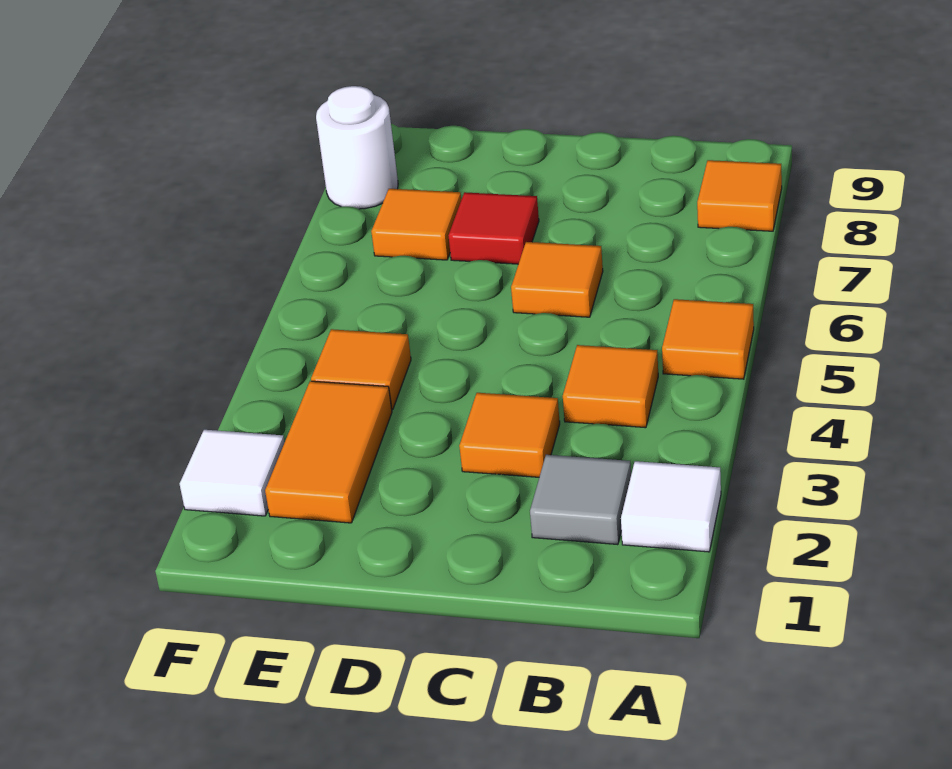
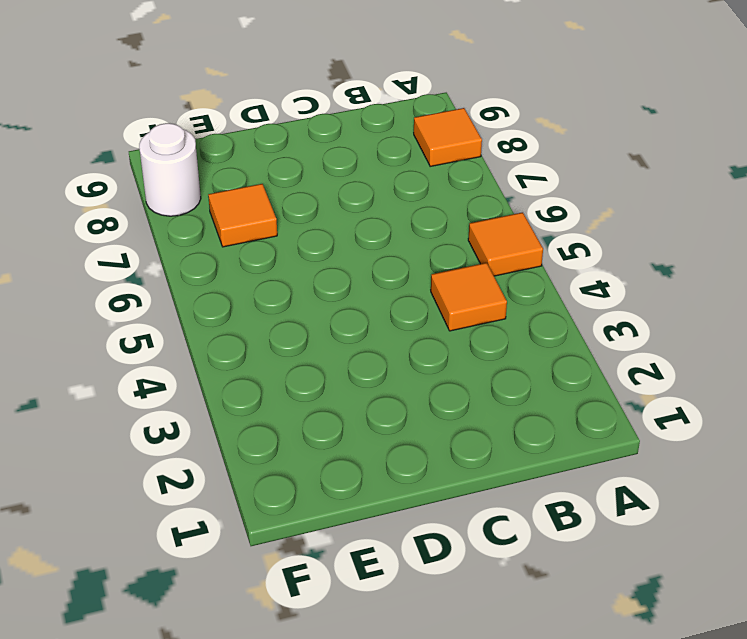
none -> white 1x1 tile [621,461,721,552]
none -> grey 1x1 tile [530,455,631,545]
none -> orange 1x1 tile [459,393,560,477]

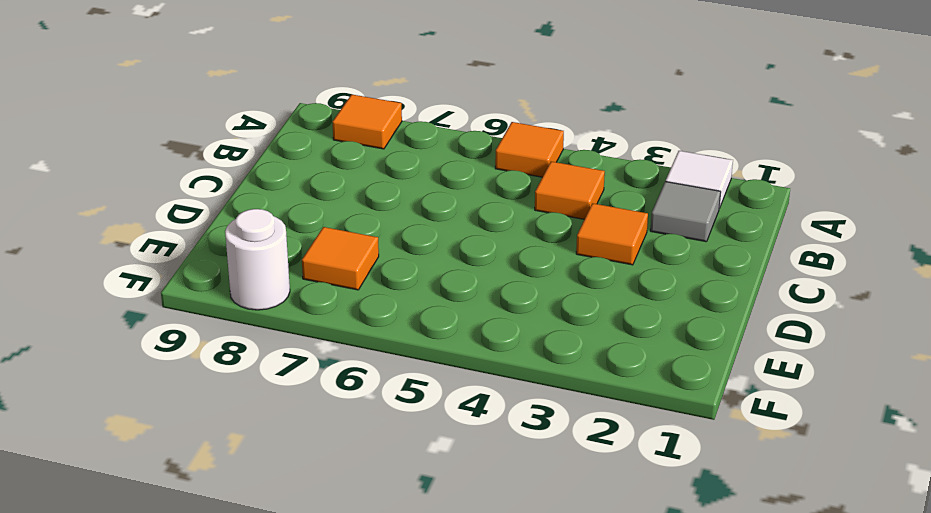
none -> orange 1x1 tile [511,242,603,317]
none -> red 1x1 tile [448,192,539,264]
none -> orange 1x2 tile [265,381,392,523]

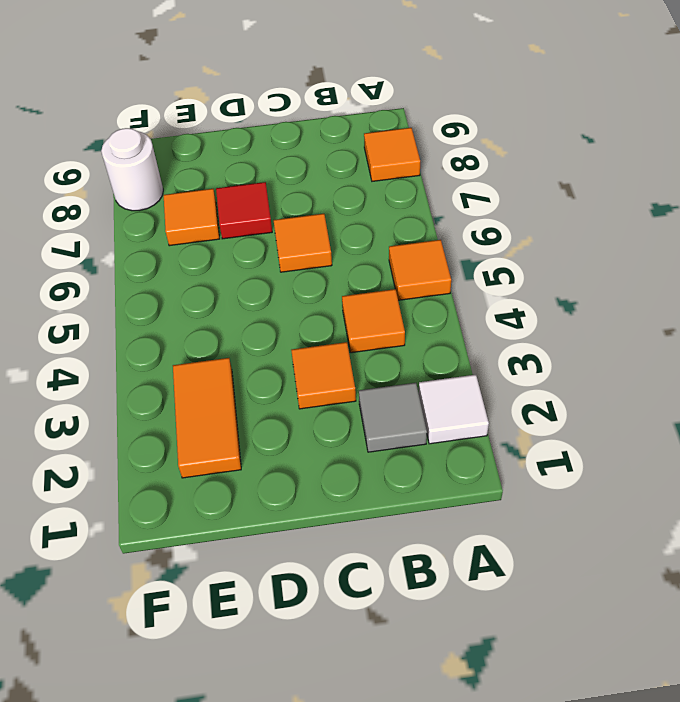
none -> orange 1x1 tile [311,329,411,410]
none -> white 1x1 tile [180,430,285,516]

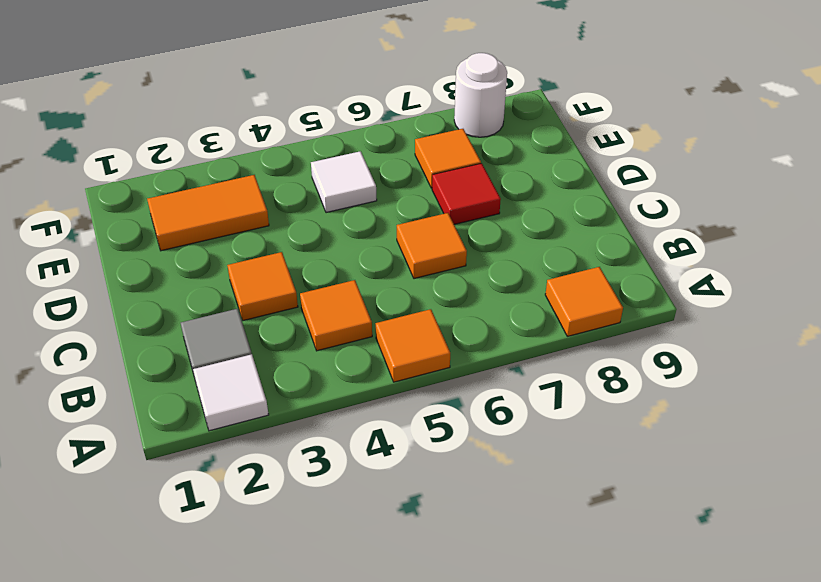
white 1x1 tile [311,151,377,213] -> white 1x1 tile moved to [180,430,285,516]
none -> orange 1x1 tile [311,329,411,410]

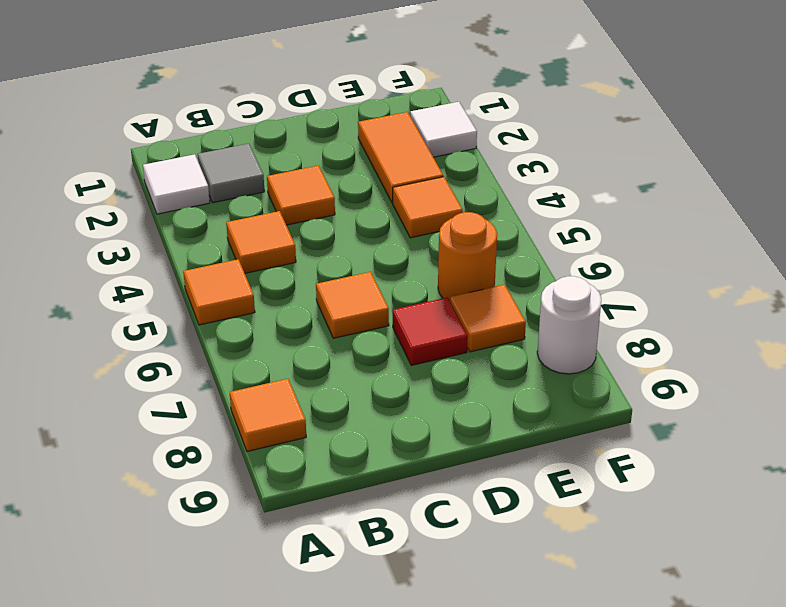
orange 1x1 round brick [438,212,497,301] -> none

